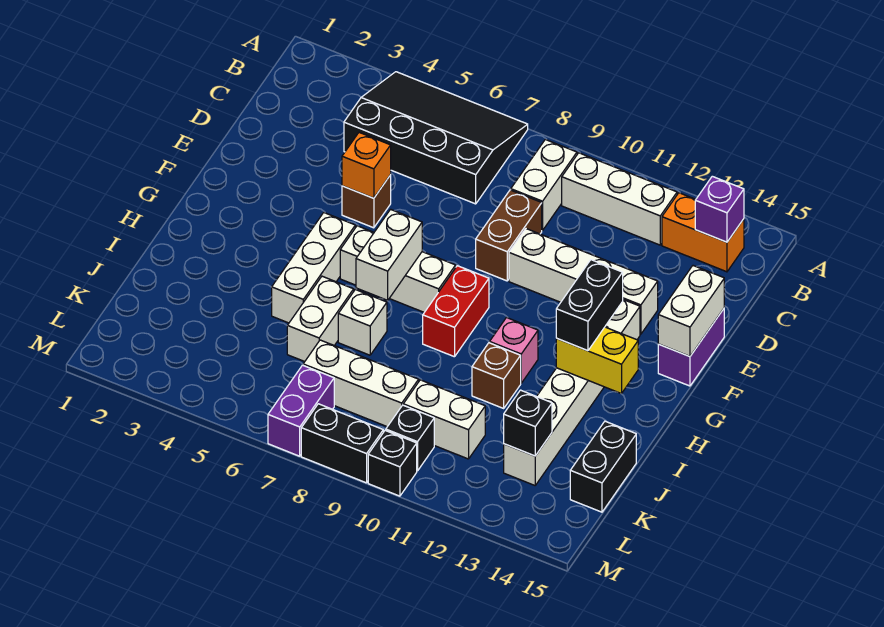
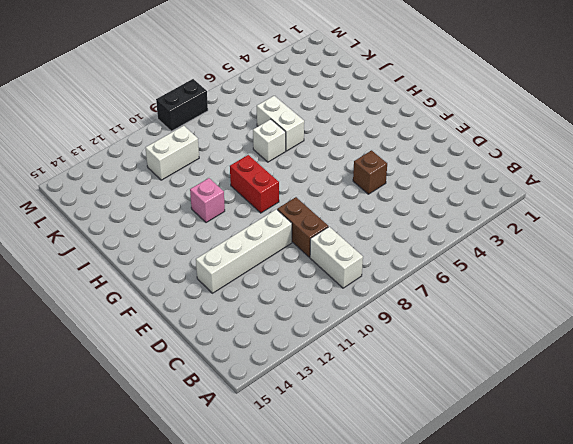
none -> black 3x4 slope [344,72,528,204]
none -> white 1x3 brick [562,153,677,245]
none -> orange 1x2 brick [662,193,744,272]
none -> purple 1x2 brick [658,309,724,386]

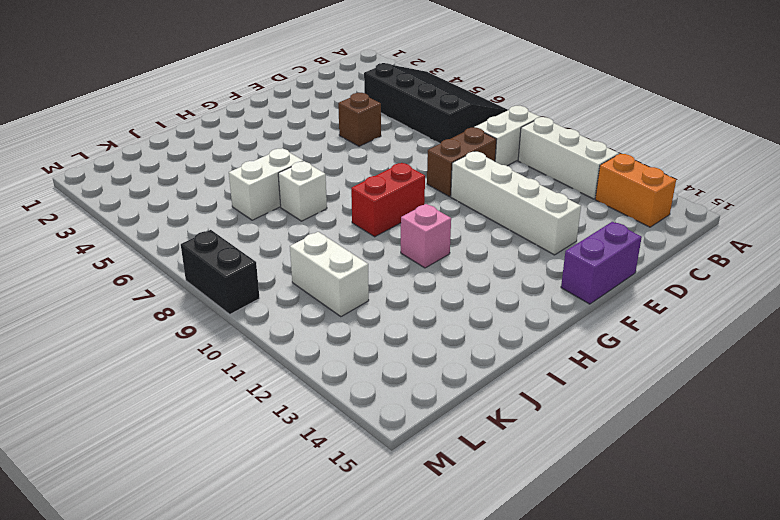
none -> white 1x6 brick [504,300,640,485]
none -> white 1x3 brick [272,213,355,323]
none -> white 1x3 brick [340,226,456,312]
none -> brown 1x1 brick [472,343,521,408]

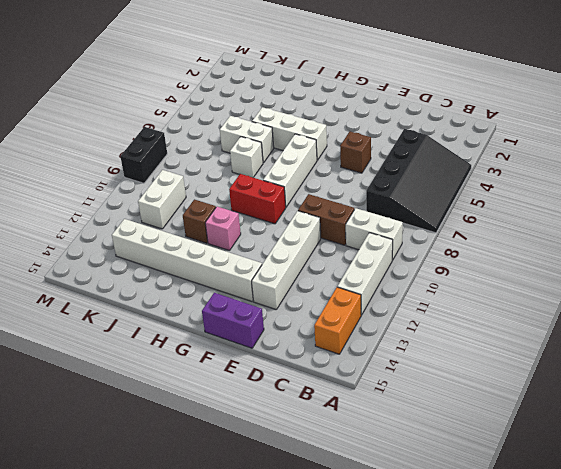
none -> black 1x2 brick [570,421,636,512]
none -> white 1x3 brick [303,340,419,427]
none -> purple 1x2 brick [268,365,334,456]
none -> black 1x1 brick [386,405,434,471]

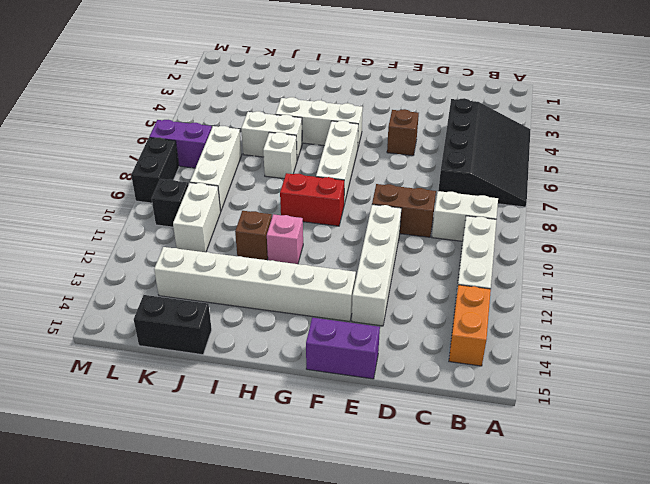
none -> black 1x1 brick [368,430,417,496]
none -> purple 1x1 brick [695,176,744,242]
none -> orange 1x1 brick [342,133,391,198]
none -> white 1x2 brick [658,266,724,356]

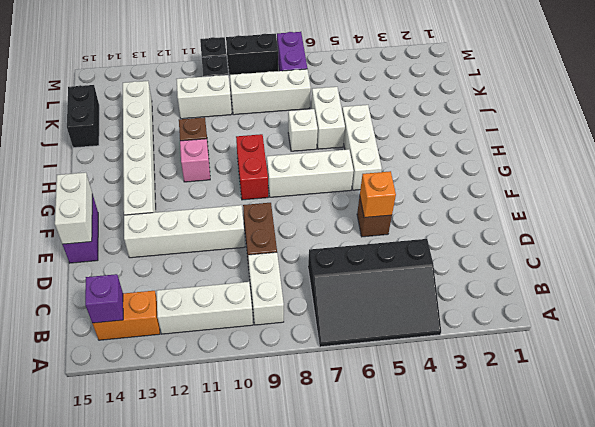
none -> white 1x2 brick [356,209,422,300]
none -> yellow 1x2 brick [556,327,638,394]
none -> black 1x1 brick [504,390,552,456]
none -> black 1x2 brick [556,260,623,351]

